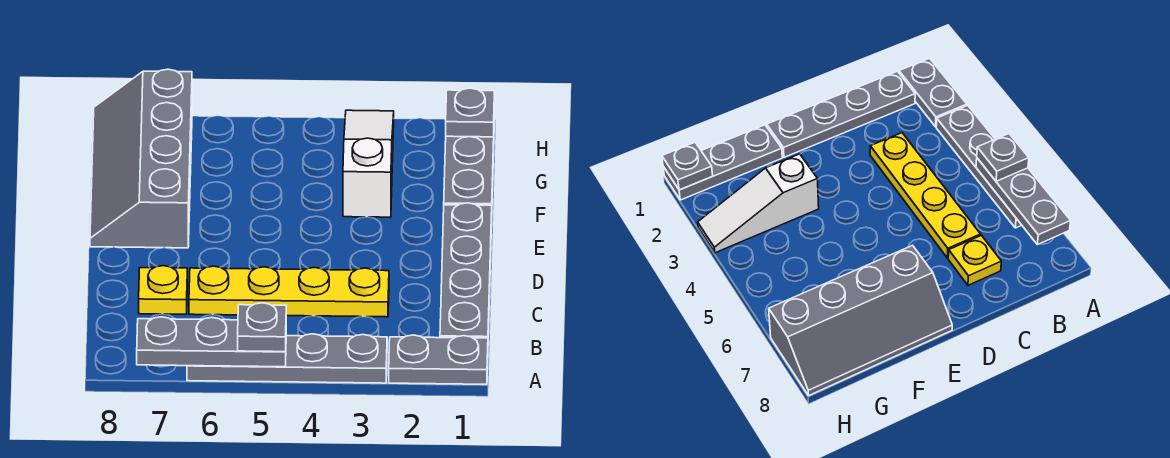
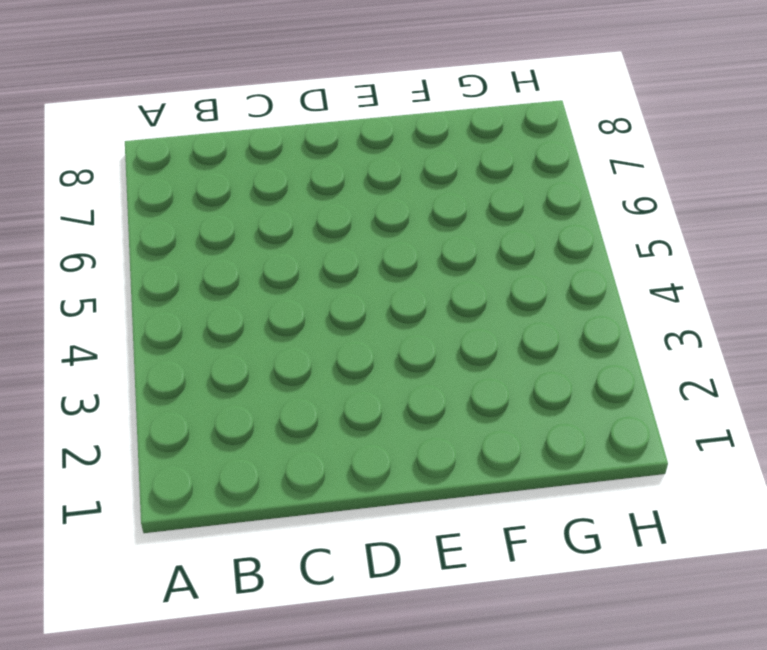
none -> grey 1x2 plate [389,335,488,384]
none -> grey 1x4 plate [187,334,387,383]

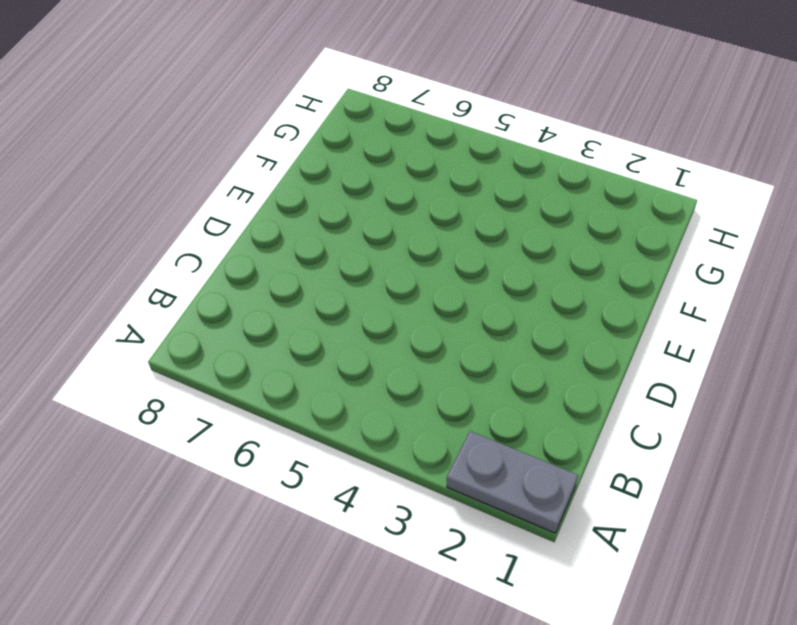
none -> grey 1x4 plate [187,334,387,383]
none -> grey 1x4 plate [440,203,492,338]

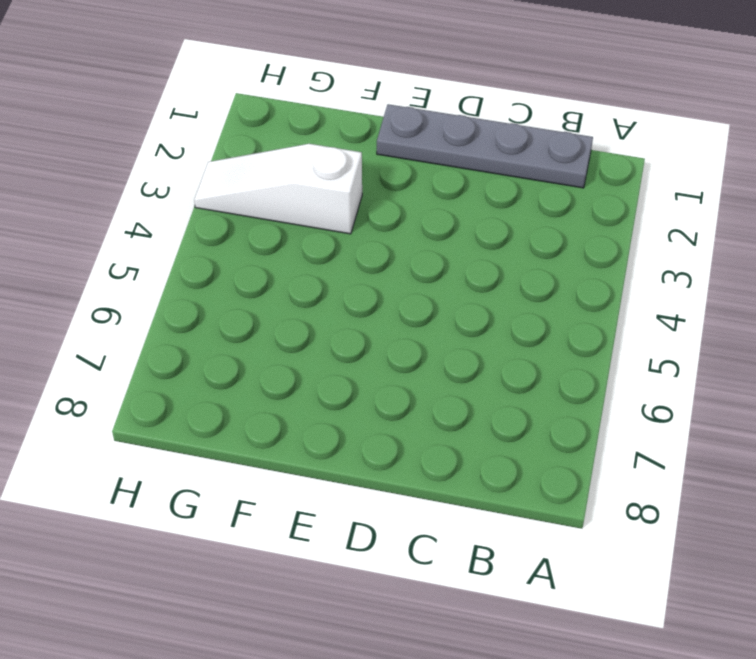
none -> grey 1x2 plate [389,335,488,384]
none -> grey 1x4 plate [187,334,387,383]

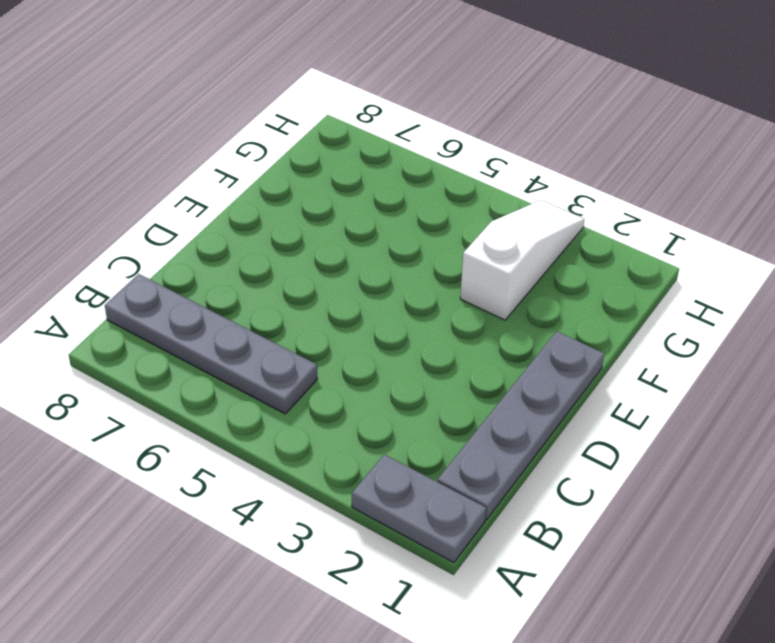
grey 1x4 plate [105,274,317,414] -> grey 1x4 plate moved to [187,334,387,383]
none -> yellow 1x4 plate [189,266,389,317]
none -> yellow 1x1 plate [139,266,187,314]

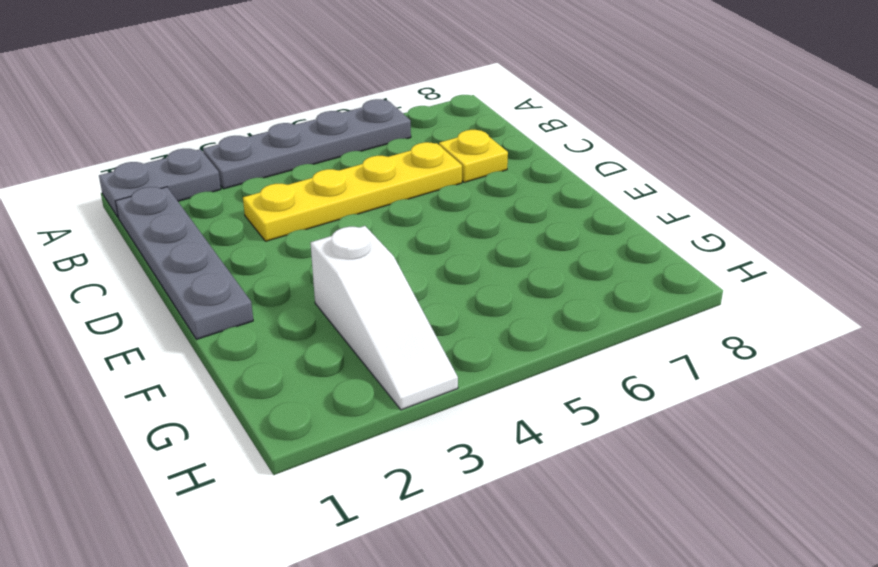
none -> grey 2x4 slope [90,69,192,248]
none -> grey 1x3 plate [444,136,494,205]

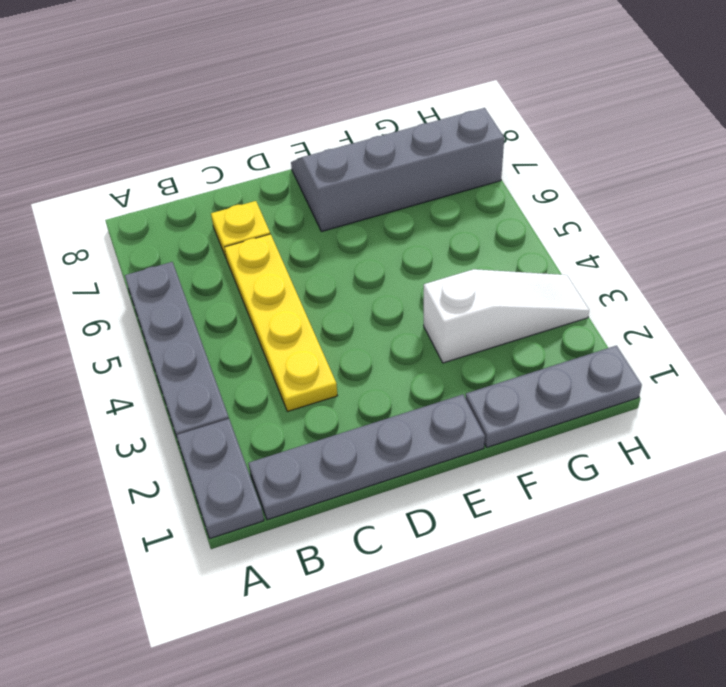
none -> grey 1x3 plate [137,317,286,367]
none -> grey 1x1 plate [446,88,494,137]

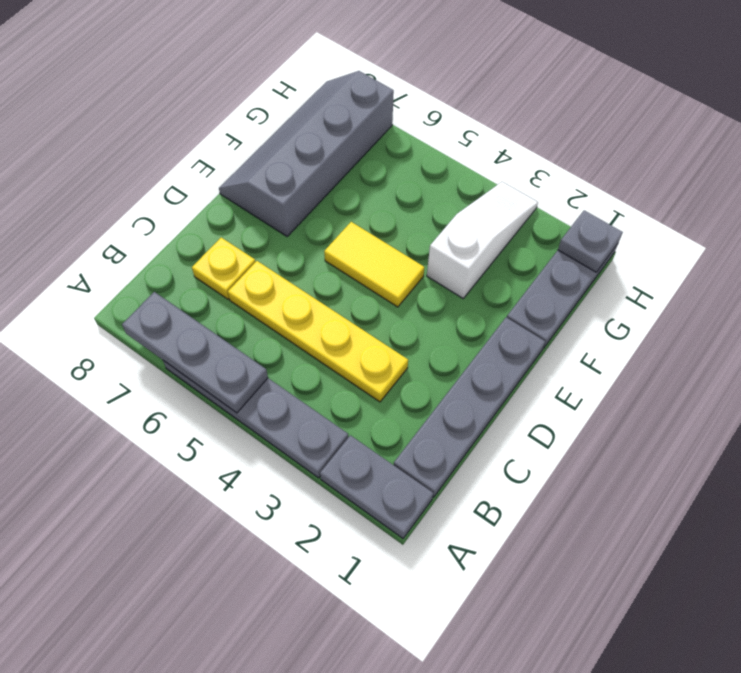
yellow 1x2 tile [324,222,424,307] -> none
none -> grey 1x1 plate [238,303,286,352]

